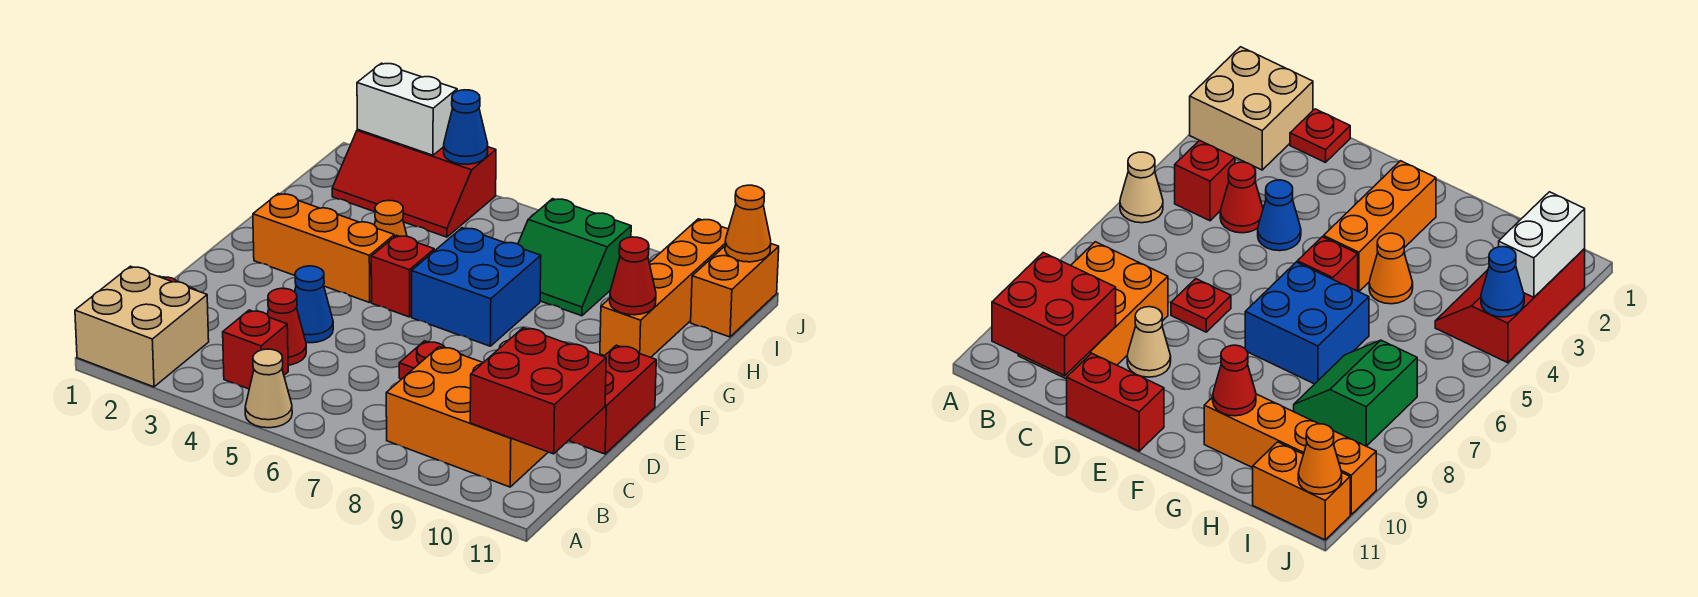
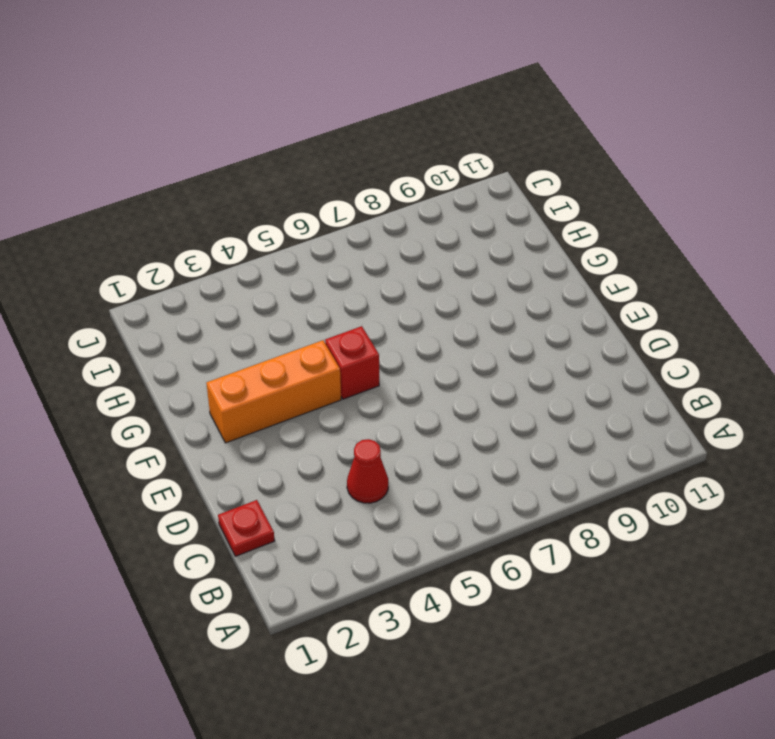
none -> tan 2x2 brick [75,266,209,387]
none -> tan 1x1 cone [245,349,292,428]
none -> red 1x1 brick [223,310,288,389]

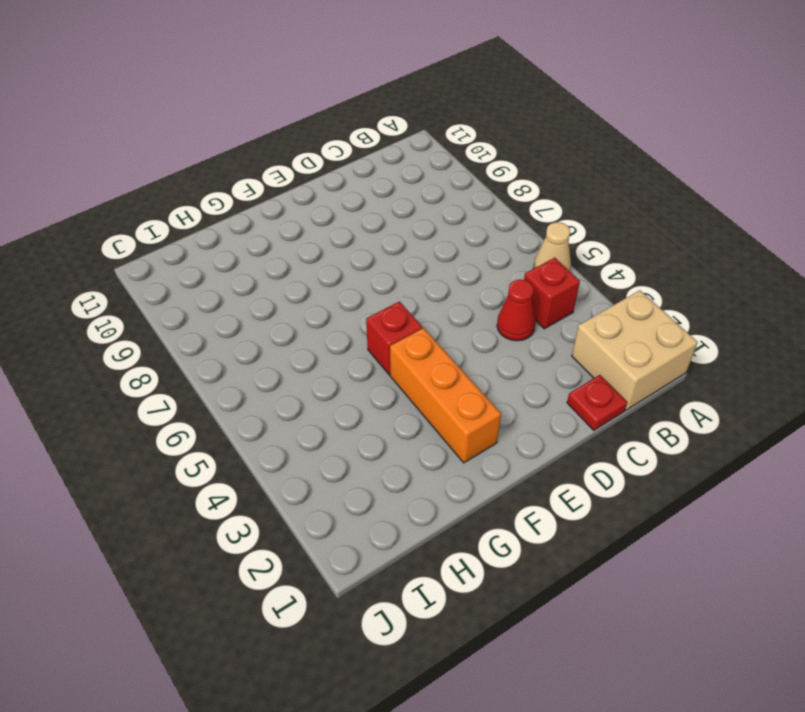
none -> orange 2x3 brick [386,347,548,487]
none -> blue 1x1 cone [295,266,333,343]
none -> red 1x1 plate [399,341,462,379]

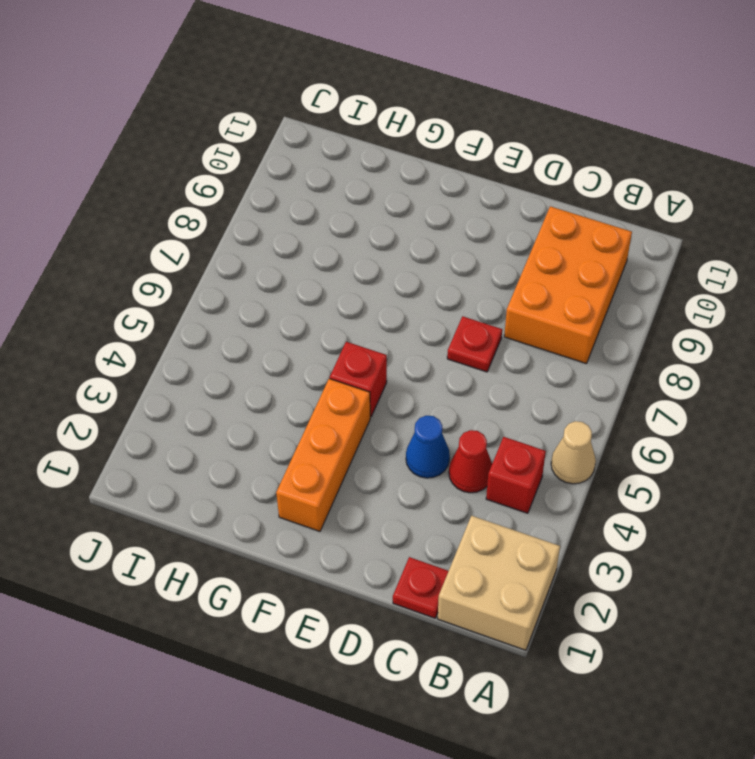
none -> tan 1x1 cone [1127,307,1171,377]
none -> red 1x2 brick [568,345,656,454]
none -> blue 2x2 brick [412,228,541,346]

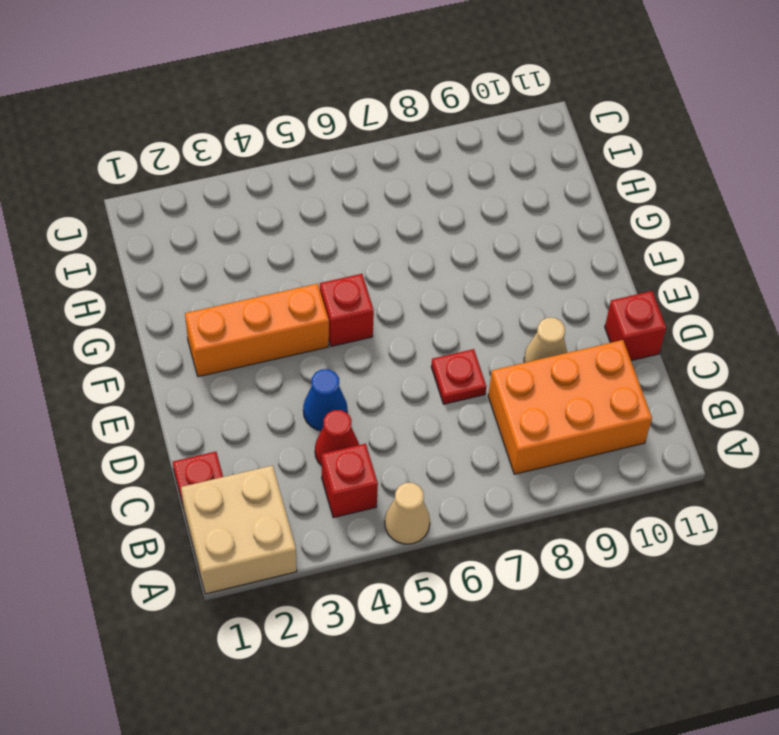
red 1x1 brick [605,291,666,361] -> red 1x2 brick [568,345,656,454]
none -> blue 2x2 brick [412,228,541,346]
none -> orange 1x1 cone [374,200,407,237]
none -> orange 1x4 brick [600,219,728,357]

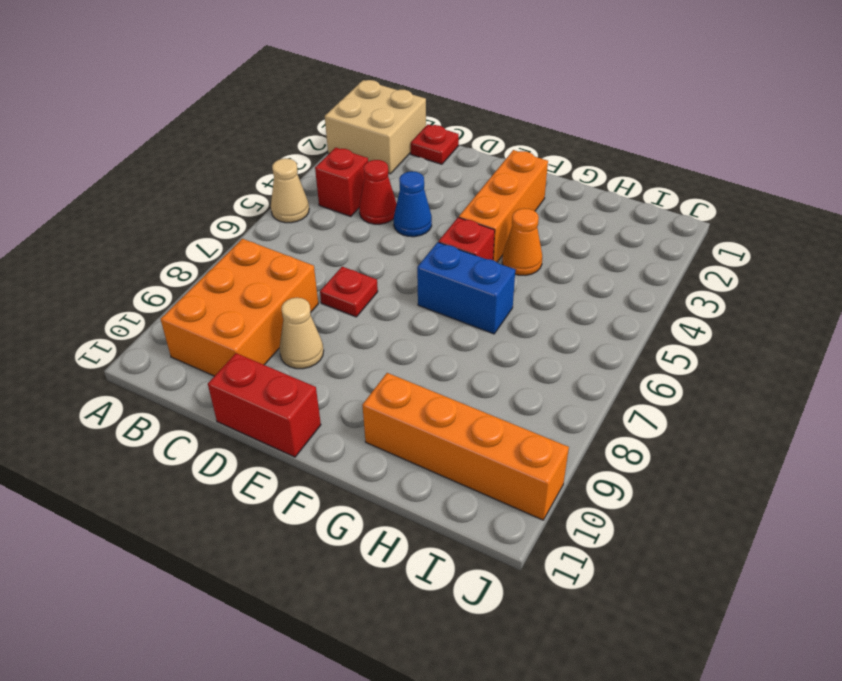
blue 1x2 brick [417,242,515,334] -> blue 2x2 brick [412,228,541,346]
none -> green 2x2 slope [518,199,631,316]
none -> red 2x3 slope [332,130,496,237]
none -> orange 1x2 brick [691,244,779,337]

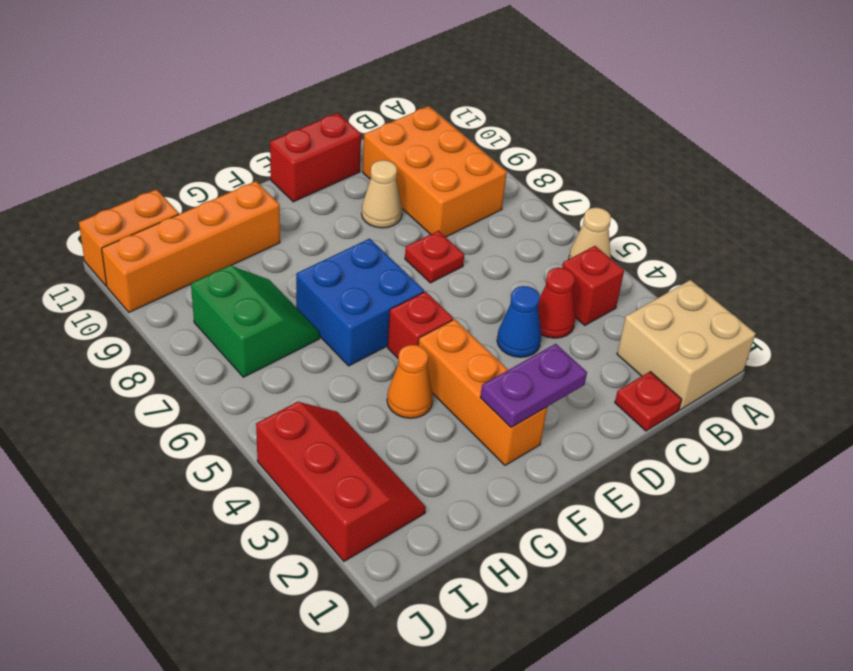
purple 1x2 plate [480,344,587,428] -> none
none -> red 2x2 brick [470,328,606,454]
none -> red 1x1 cone [610,237,656,315]
none -> white 1x2 brick [357,63,457,155]

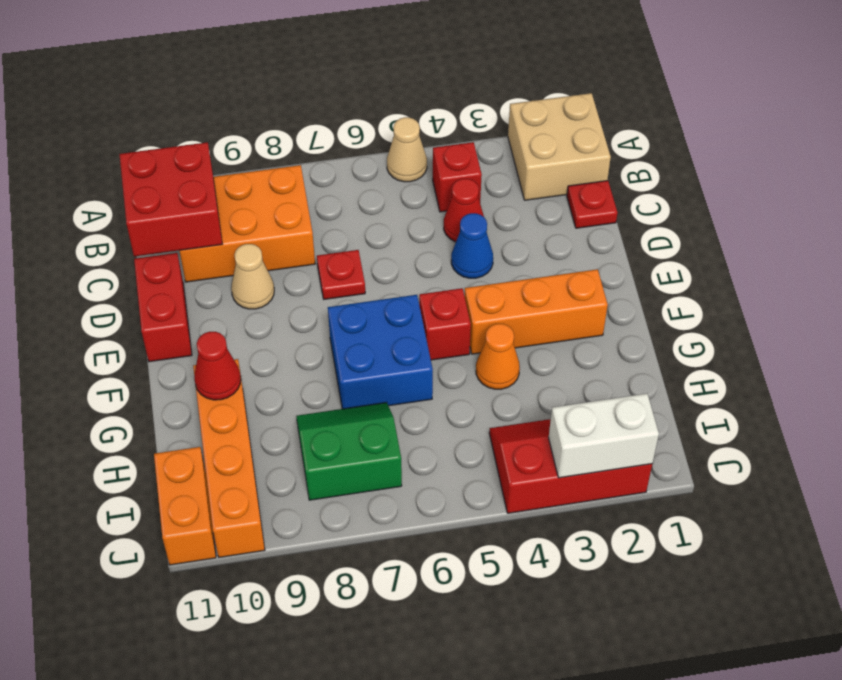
none -> blue 1x1 cone [444,90,488,164]
none -> orange 1x1 cone [725,185,771,262]

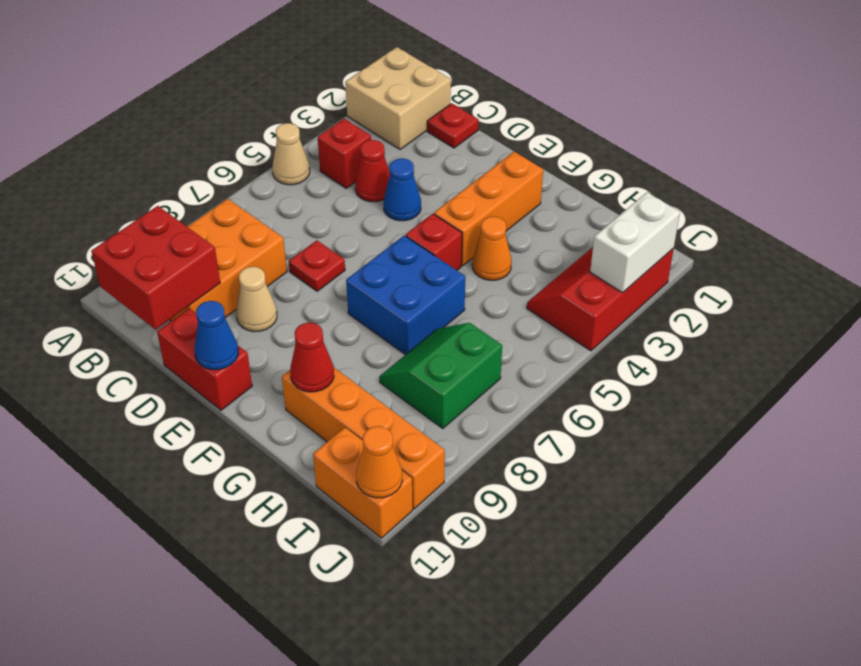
blue 1x1 cone [194,301,238,370] -> blue 1x1 cone moved to [444,90,488,164]

